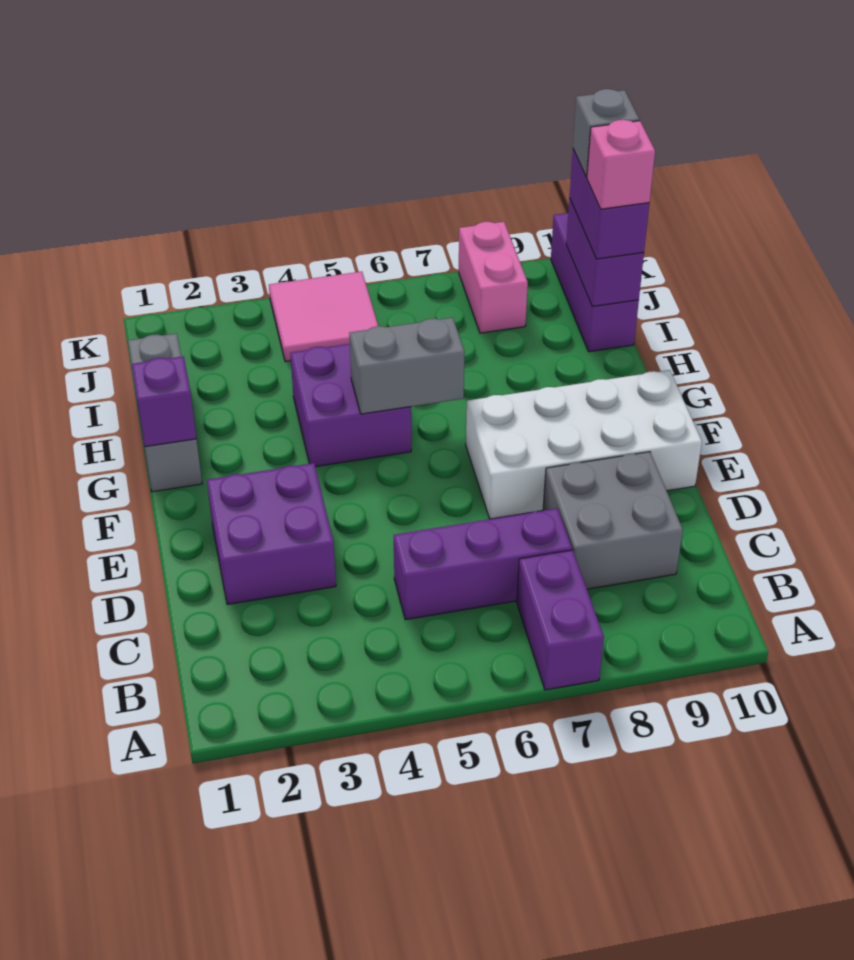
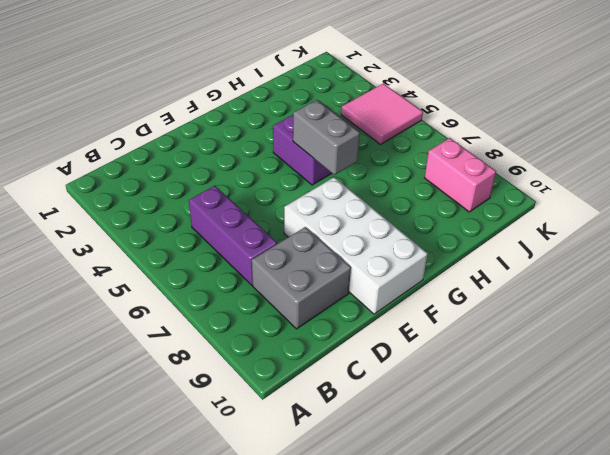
pink 1x2 brick [424,138,496,212] -> pink 1x2 brick turned to [459,222,528,333]
none -> purple 1x2 brick [517,550,604,690]
none -> purple 2x2 brick [207,463,336,604]
none -> grey 1x3 brick [128,333,202,492]

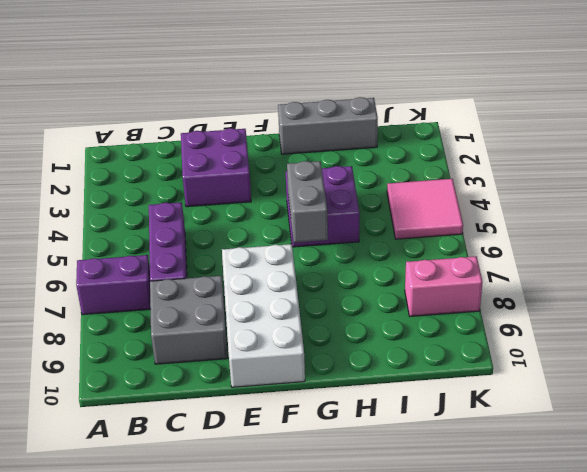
none -> purple 1x3 brick [551,213,639,352]
none -> purple 1x1 brick [131,356,196,447]
none -> purple 1x2 brick [566,198,644,307]

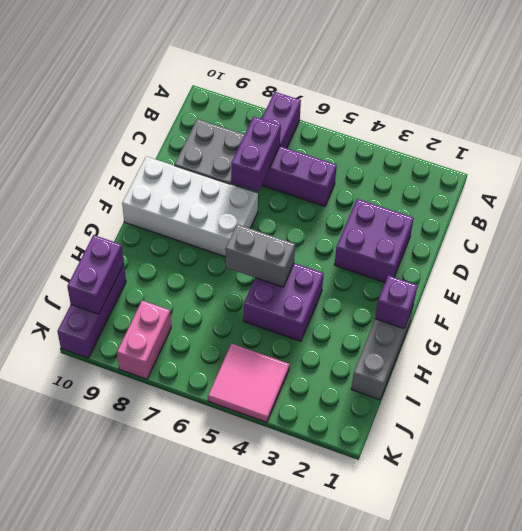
purple 1x2 brick [231,117,281,192] -> purple 1x2 brick moved to [570,149,649,259]
none -> pink 1x1 brick [587,120,655,209]
none -> grey 1x1 brick [573,89,639,177]

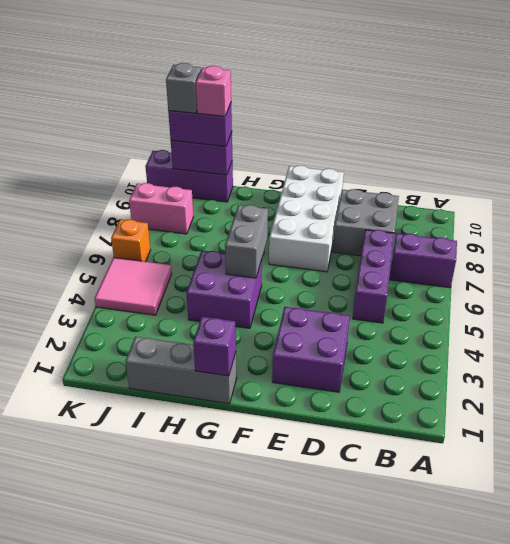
orange 1x1 brick [111,220,151,262] -> none

